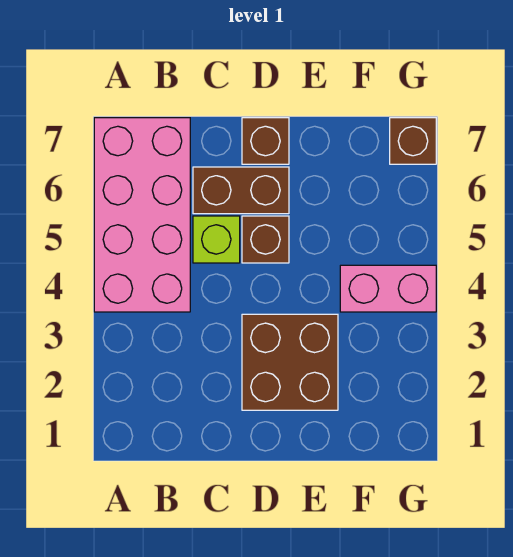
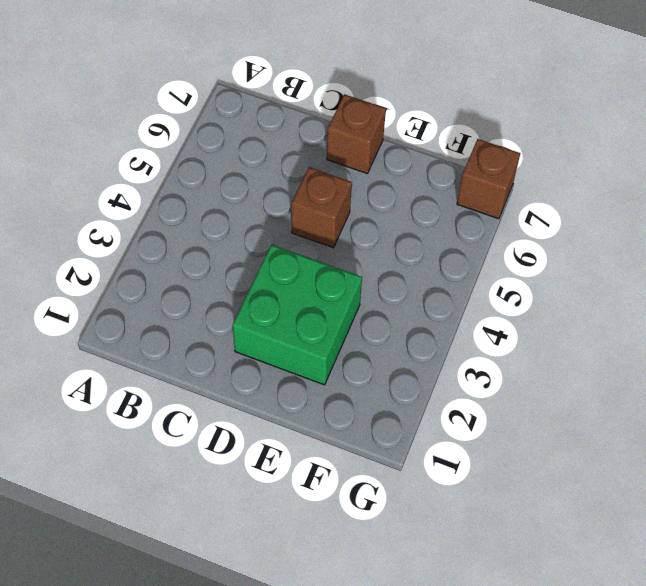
green 2x2 brick [232,245,362,385] -> brown 2x2 brick [242,314,338,410]
none -> pink 2x4 brick [94,118,190,312]
none -> lime 1x1 brick [193,216,240,263]

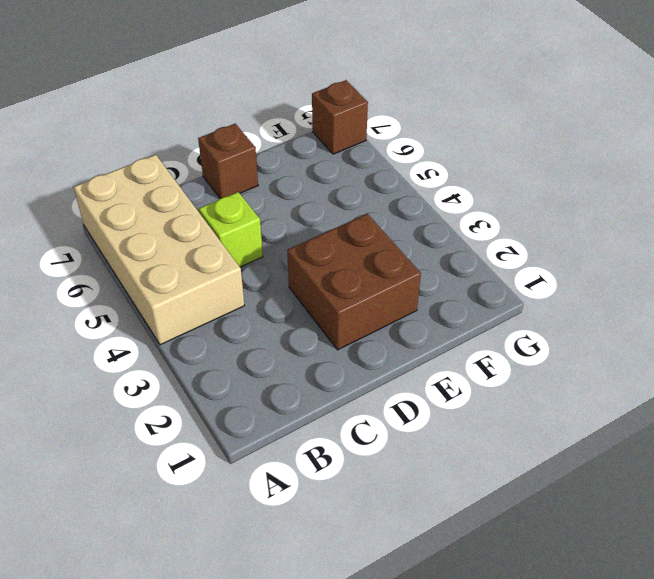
tan 2x4 brick [74,155,244,345] -> pink 2x4 brick [94,118,190,312]
none -> brown 1x2 brick [193,167,289,214]
none -> brown 1x1 brick [242,216,289,263]

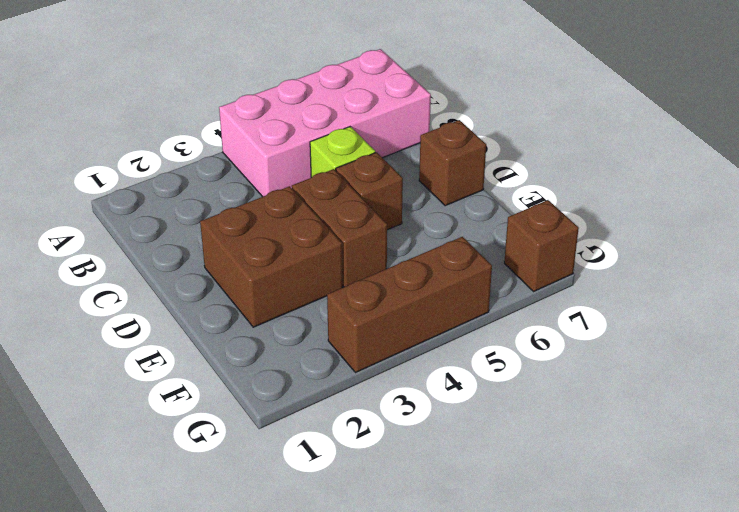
brown 1x2 brick [292,169,387,287] -> brown 1x2 brick moved to [193,167,289,214]
brown 1x3 brick [327,237,492,373] -> pink 1x2 brick [340,265,436,312]

